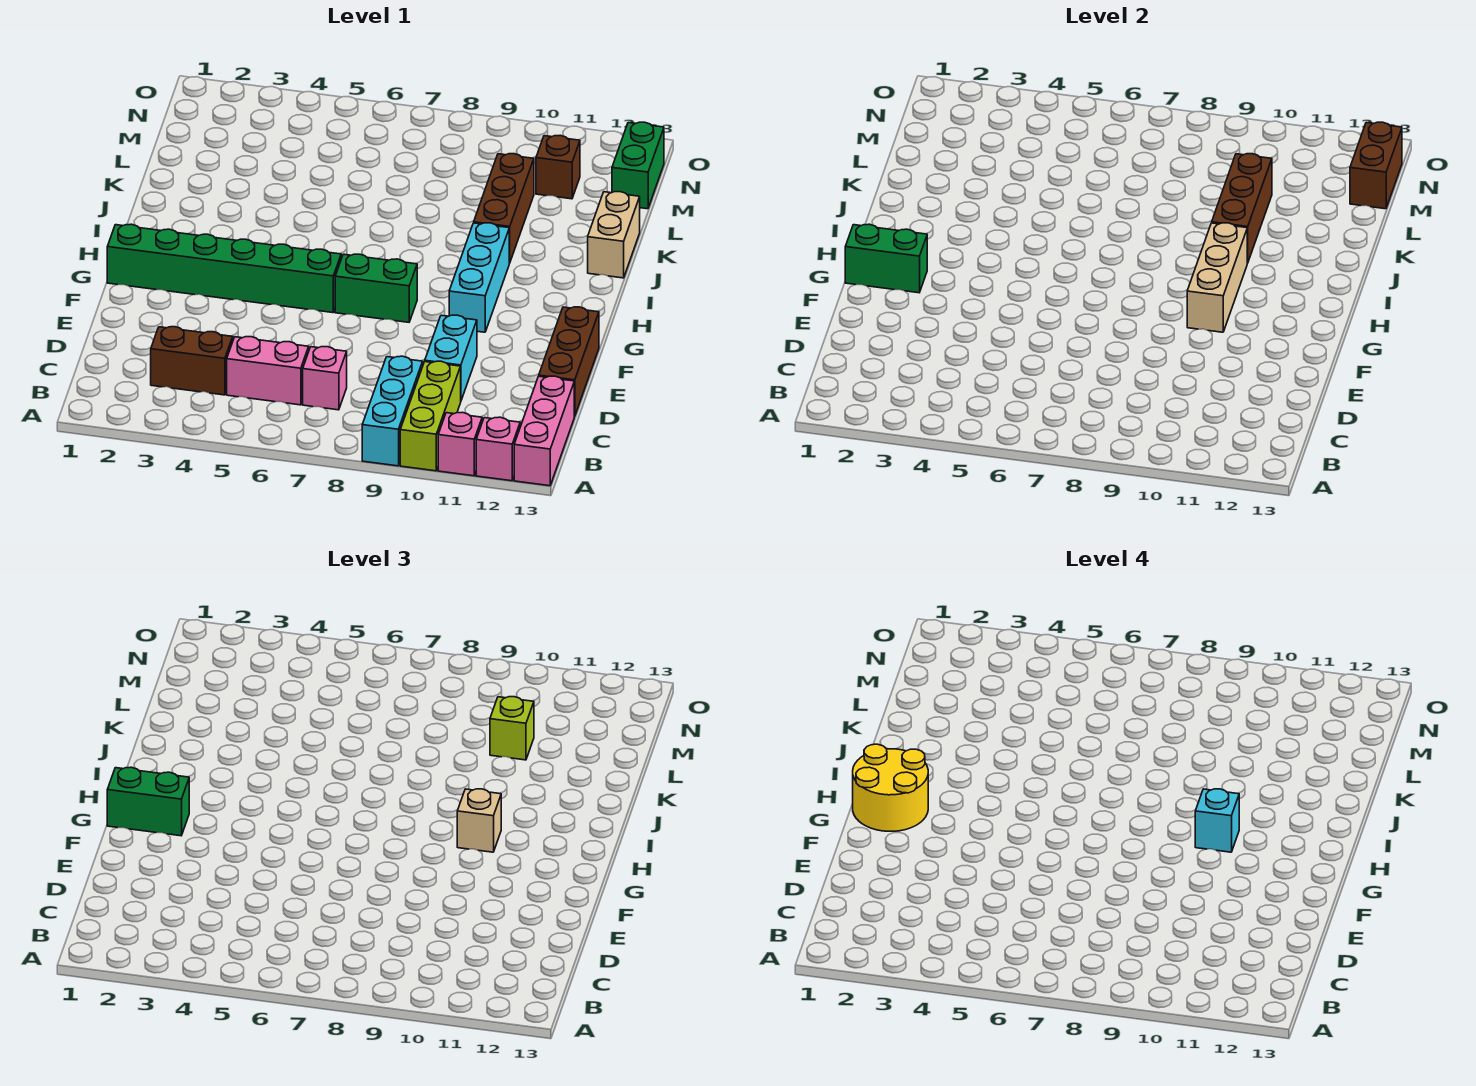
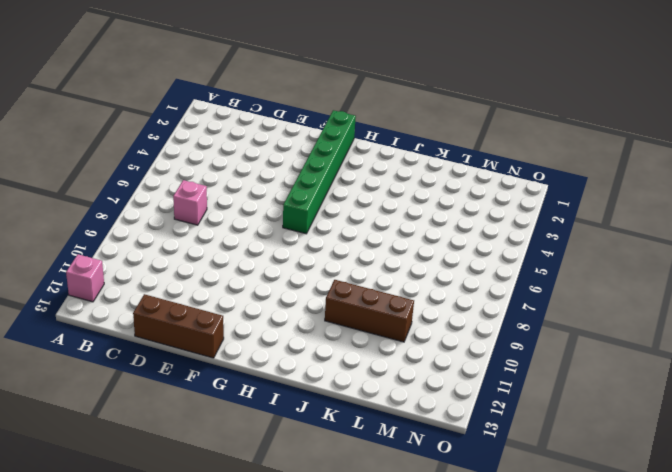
none -> cyan 1x3 brick [362,356,423,466]
none -> lime 1x3 brick [400,361,461,471]
none -> pink 1x1 brick [438,412,482,476]

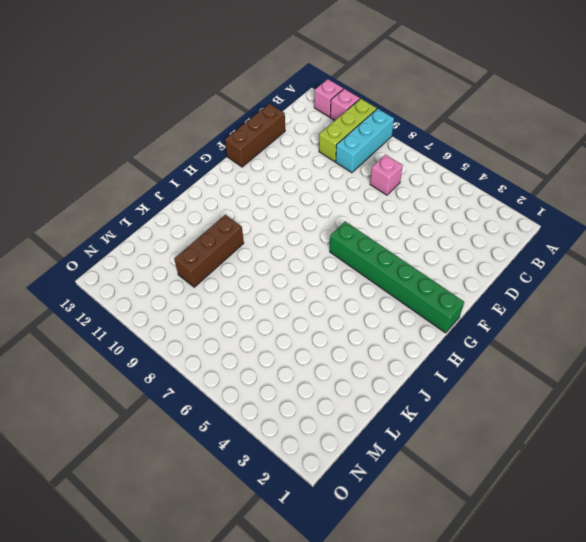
none -> pink 1x3 brick [514,376,574,486]
none -> brown 1x2 brick [151,327,233,395]
none -> pink 1x2 brick [227,337,309,405]

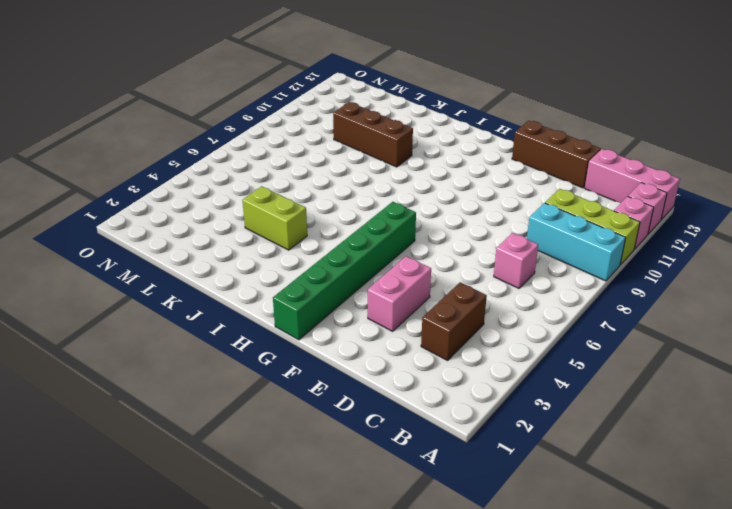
pink 1x2 brick [368,256,431,331] -> pink 1x2 brick moved to [227,337,309,405]
lime 1x2 brick [242,186,307,250] -> none
none -> cyan 1x2 brick [425,315,477,400]
none -> green 1x2 brick [335,254,417,322]
none -> cyan 1x3 brick [449,223,509,332]

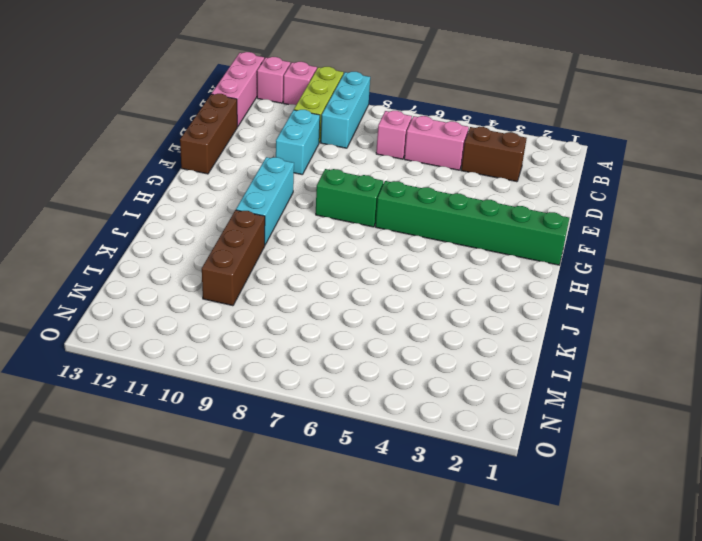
none -> tan 1x2 brick [588,192,640,278]
none -> brown 1x1 brick [536,135,580,199]
none -> green 1x2 brick [612,122,664,209]

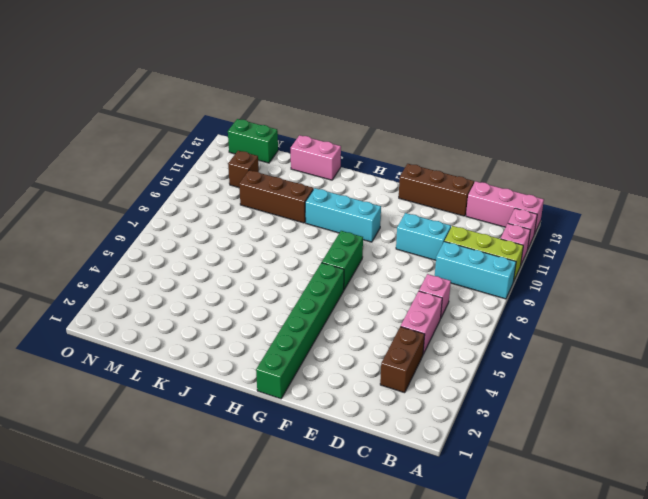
pink 1x2 brick [291,135,341,180] -> tan 1x2 brick [588,192,640,278]
none -> green 1x2 brick [845,224,927,293]
none -> tan 1x3 brick [1187,223,1247,332]
none -> brown 1x3 brick [1212,154,1272,263]

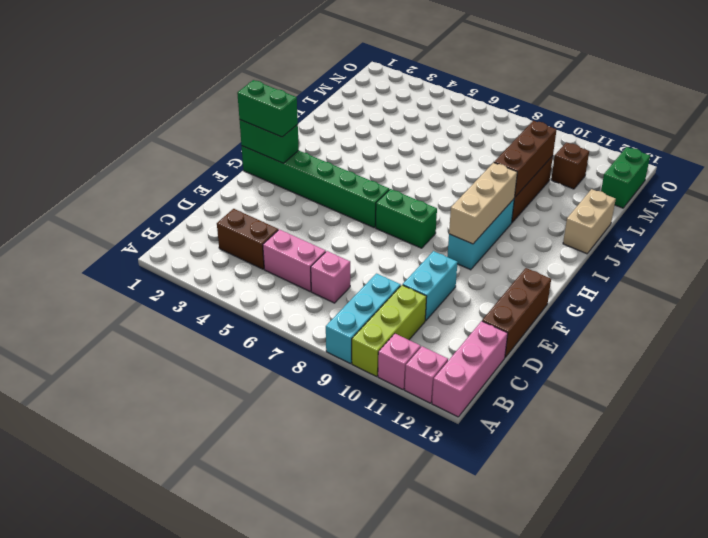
none -> brown 1x2 brick [1350,122,1402,209]
none -> tan 1x1 brick [457,789,501,852]
none -> lime 1x1 brick [490,697,534,760]

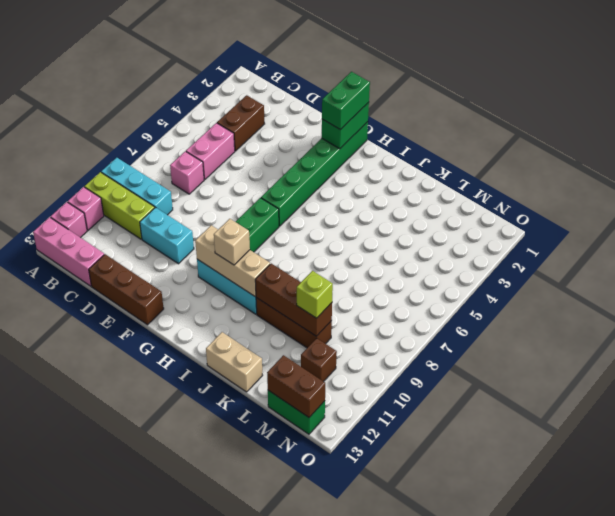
none -> yellow 2x2 round brick [853,744,928,831]
none -> cyan 1x1 brick [1195,789,1239,852]

